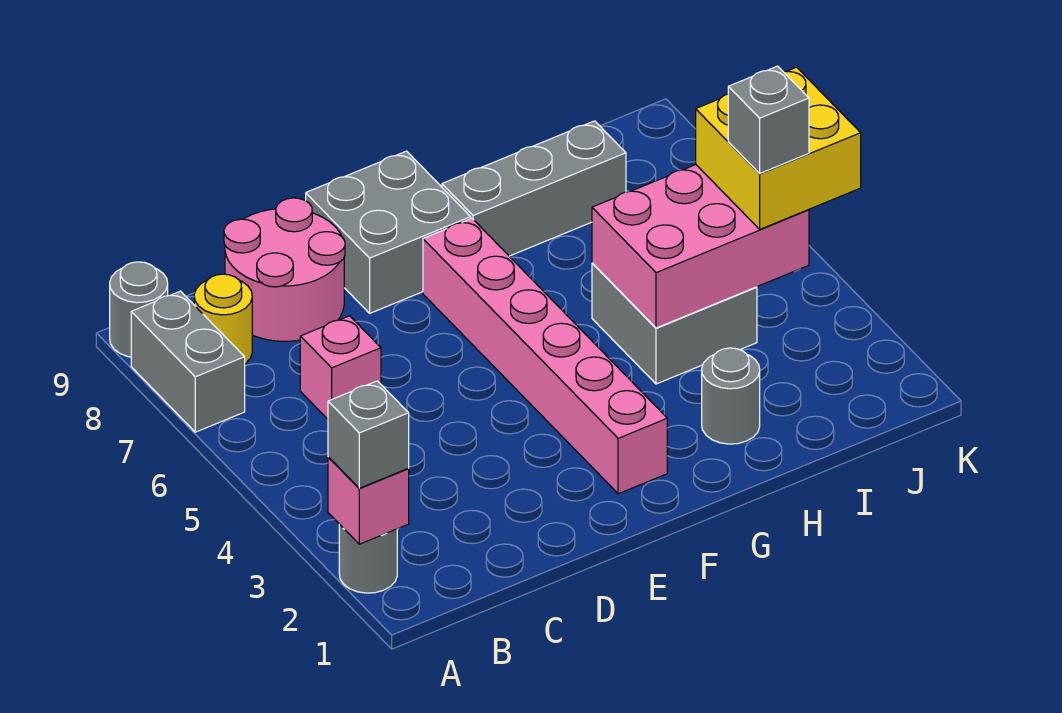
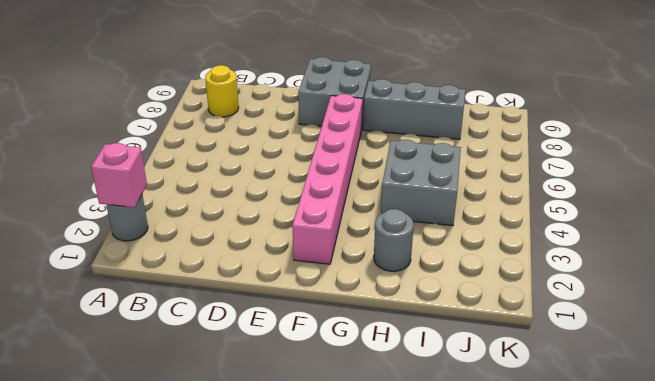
none -> grey 1x2 brick [131,291,245,432]
none -> grey 1x1 round brick [110,262,168,357]
none -> pink 1x1 brick [300,316,381,419]

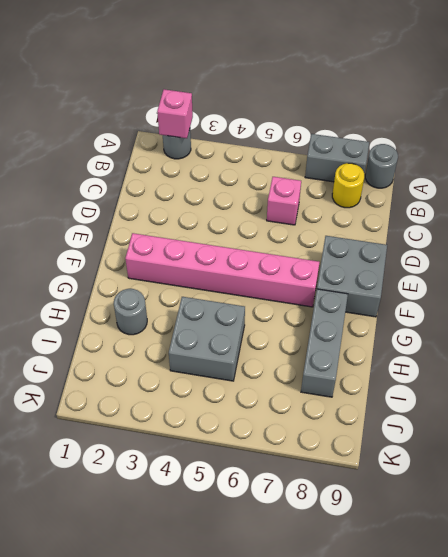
none -> pink 2x2 round brick [224,198,345,341]
none -> pink 2x3 brick [592,165,809,328]
none -> grey 1x1 brick [328,381,409,488]

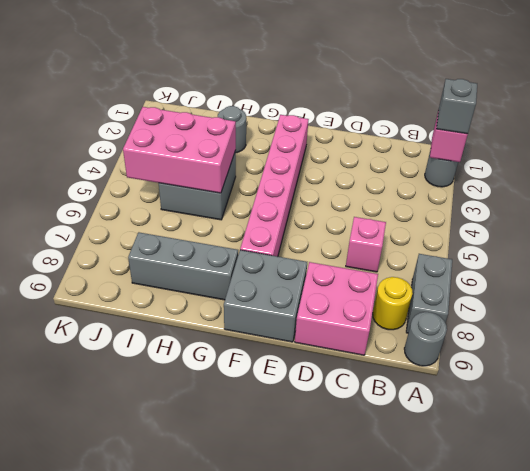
pink 2x2 brick [295,262,378,355] -> pink 2x2 round brick [224,198,345,341]
none -> yellow 2x2 brick [696,67,861,229]
none -> grey 1x1 brick [728,66,809,174]

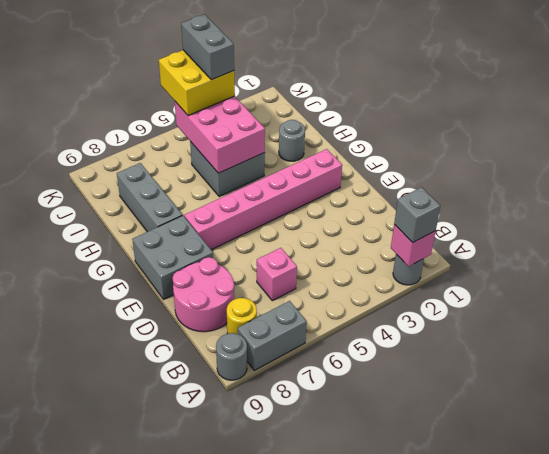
grey 1x2 brick [181,14,234,80] -> grey 1x1 brick [728,66,809,174]

